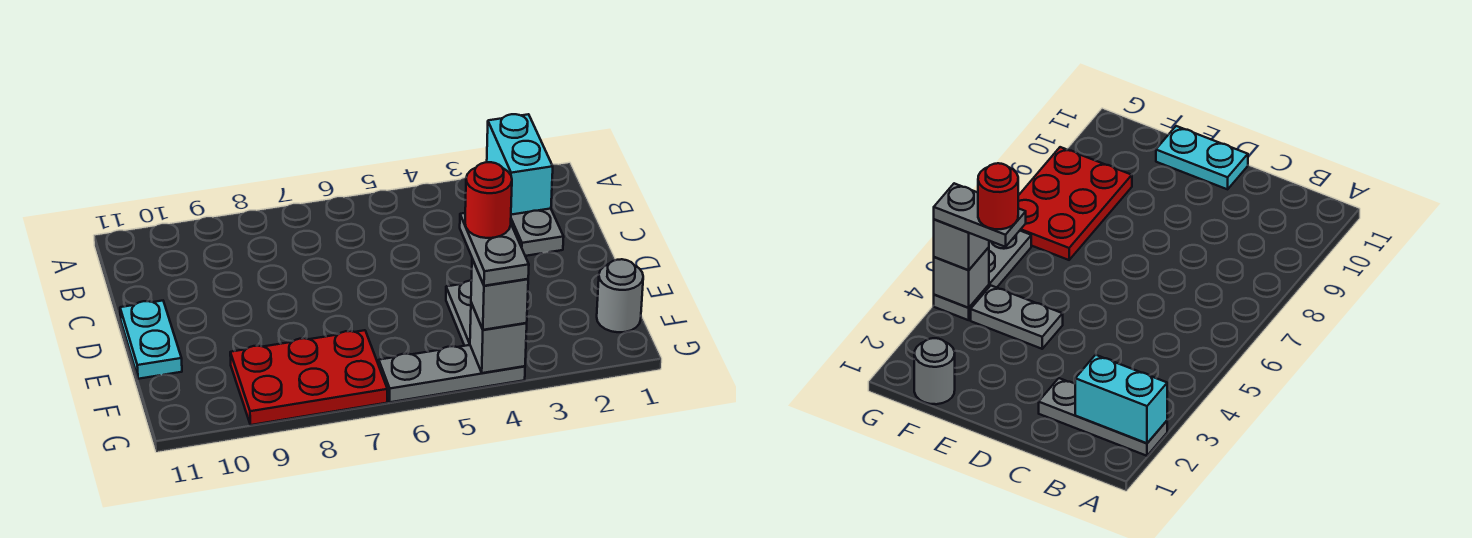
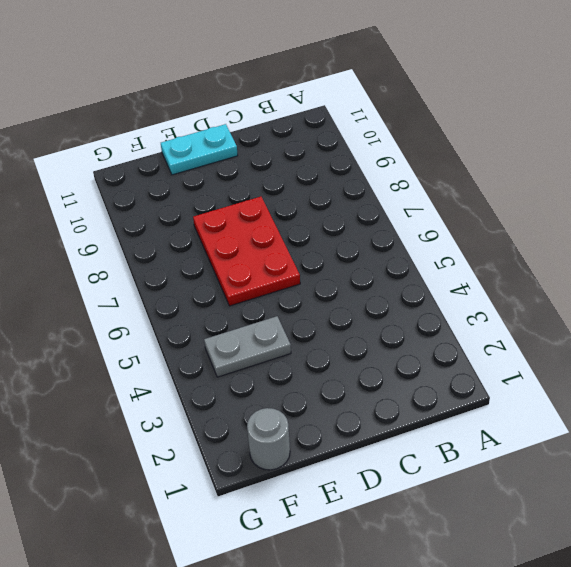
red 2x3 plate [193,197,300,306] -> red 2x3 plate moved to [230,330,387,425]
none -> grey 1x3 plate [511,209,564,256]
none -> grey 1x3 plate [379,345,525,402]

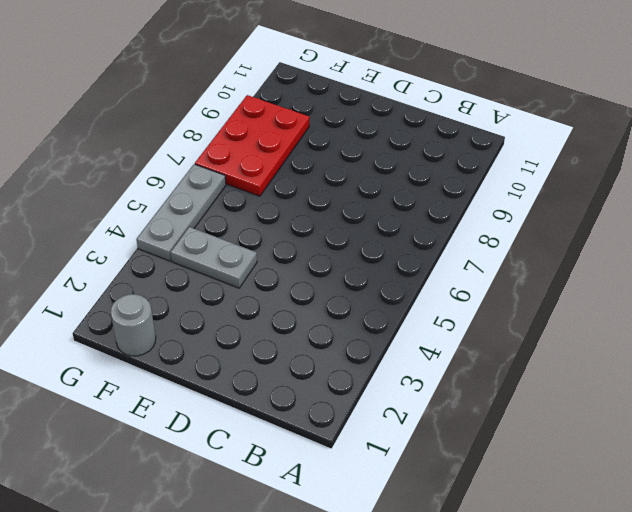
none -> grey 1x3 plate [511,209,564,256]
none -> cyan 1x2 plate [120,301,182,379]

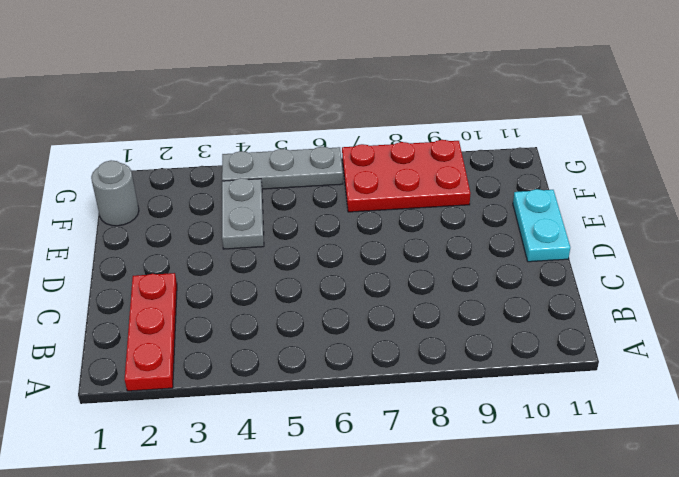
red 1x3 plate [124,273,177,391] -> grey 1x3 plate [511,209,564,256]
none -> cyan 1x2 brick [487,114,553,215]
none -> grey 1x1 brick [470,303,527,373]

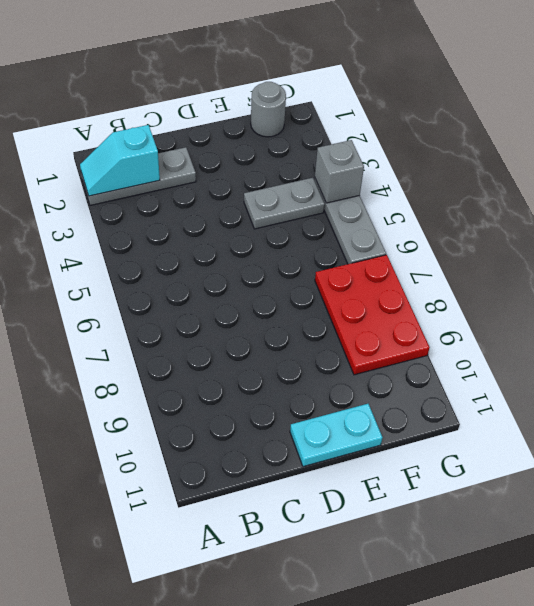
cyan 1x2 slope [80,125,160,196] -> cyan 1x2 brick [487,114,553,215]
none -> grey 1x1 brick [471,259,528,330]
none -> grey 1x2 plate [460,213,529,286]

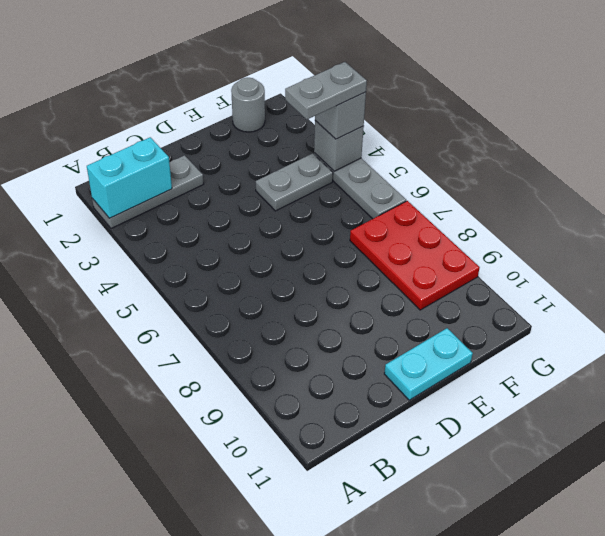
none -> red 1x1 round brick [465,162,512,238]

